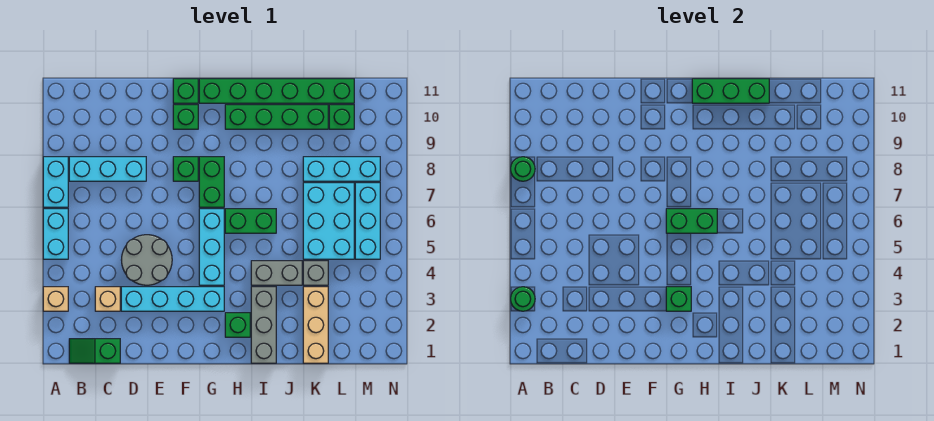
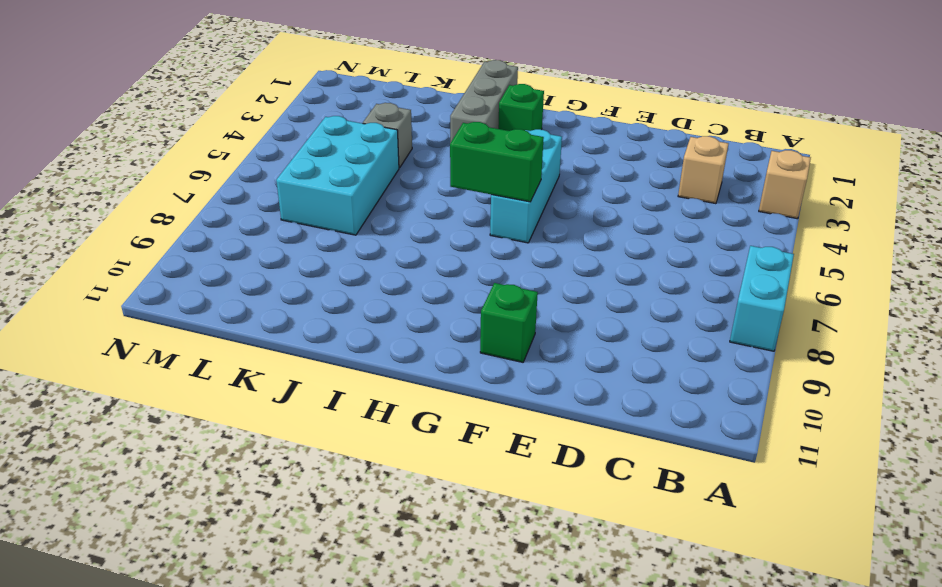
none -> cyan 1x2 brick [43,209,68,259]
none -> green 1x2 slope [69,339,120,363]
none -> cyan 1x3 brick [69,157,146,181]
none -> cyan 1x4 brick [121,287,224,311]

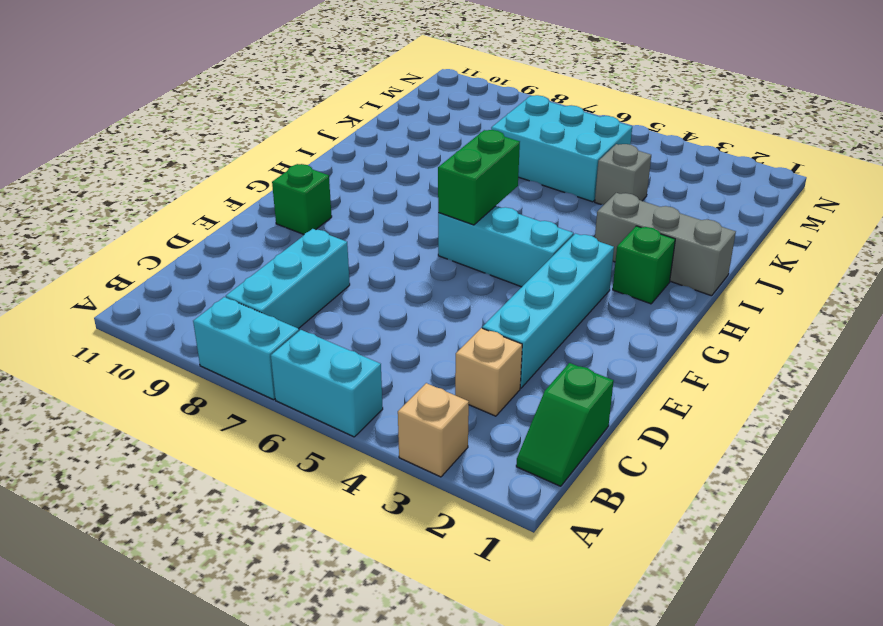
none -> grey 2x2 round brick [122,235,172,285]
none -> green 1x1 brick [173,157,198,181]
none -> green 1x1 brick [173,79,198,103]
none -> green 1x2 brick [199,157,224,207]

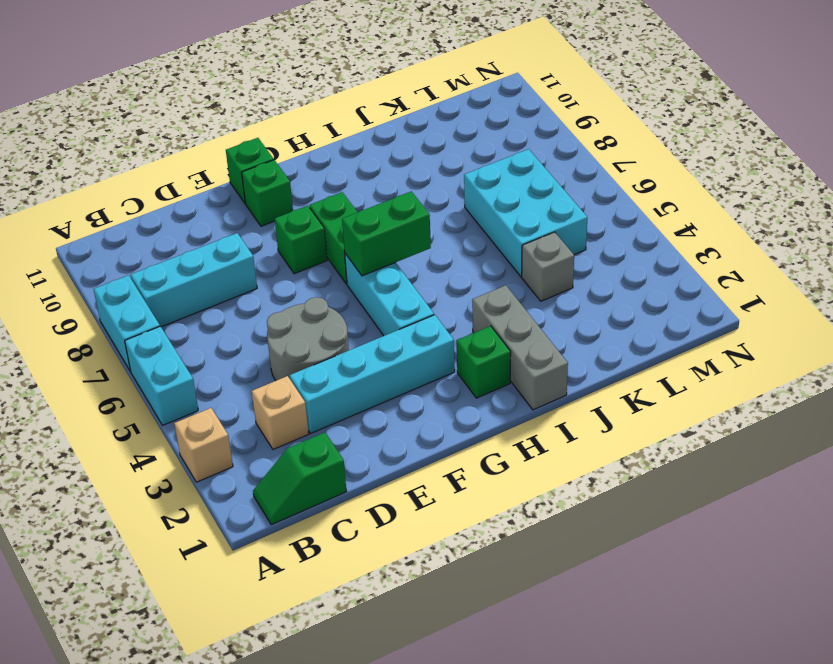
none -> green 1x6 brick [199,79,354,103]
none -> green 1x2 brick [225,209,276,233]
none -> green 1x4 brick [225,105,328,129]
none -> grey 1x2 brick [251,261,302,285]

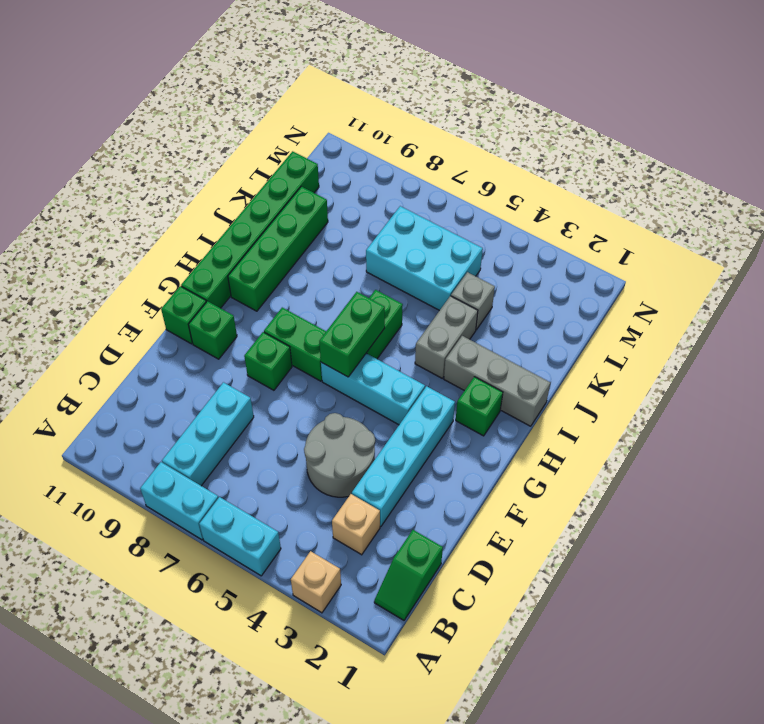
none -> tan 1x3 brick [303,287,328,363]
none -> cyan 1x3 brick [303,157,380,181]
none -> green 1x1 brick [329,105,354,129]
none -> cyan 1x3 brick [355,183,380,259]

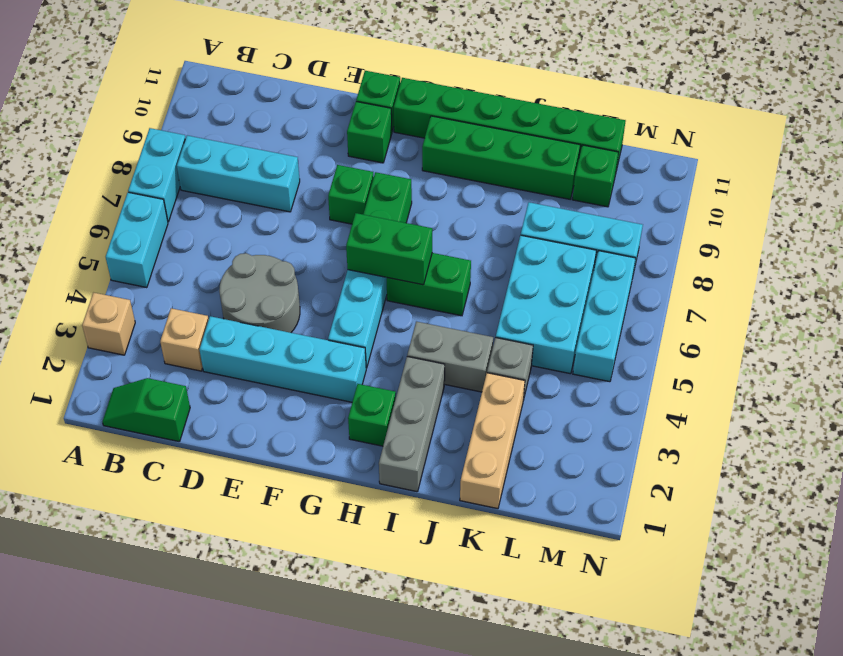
none -> green 1x1 round brick [511,287,535,311]
none -> green 1x1 round brick [511,157,535,181]
none -> green 1x1 brick [666,287,691,311]
none -> green 1x3 brick [692,79,769,103]

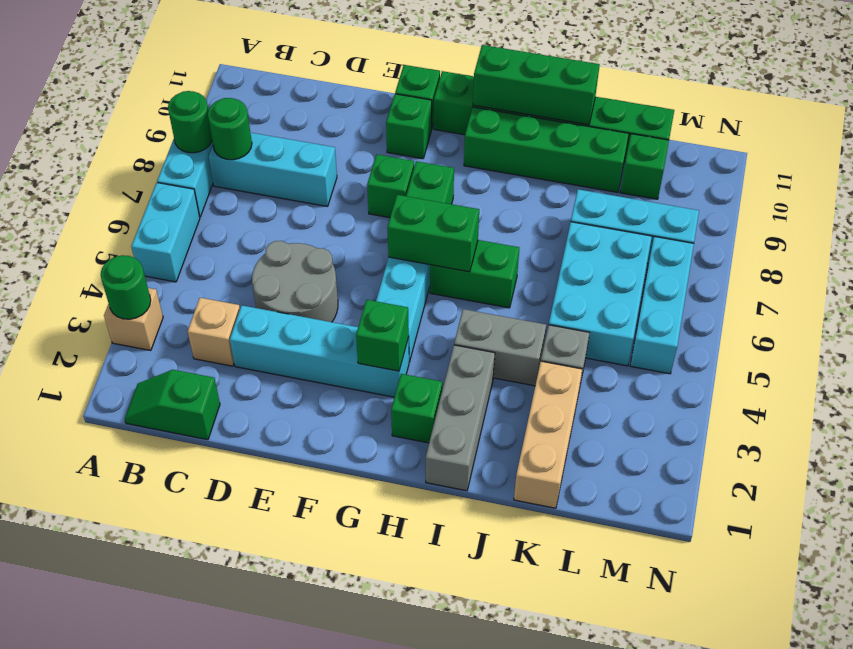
green 1x1 round brick [208,98,252,160] -> none

